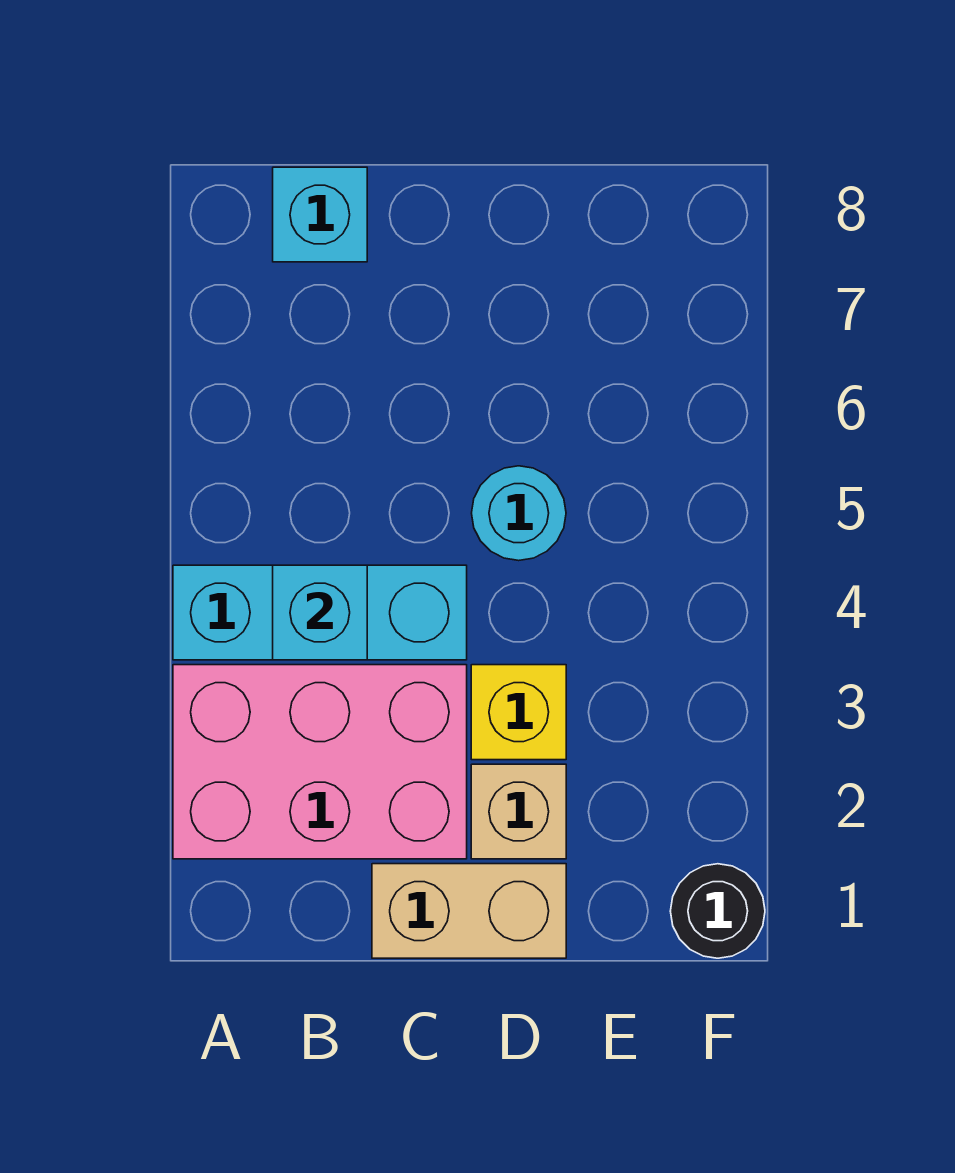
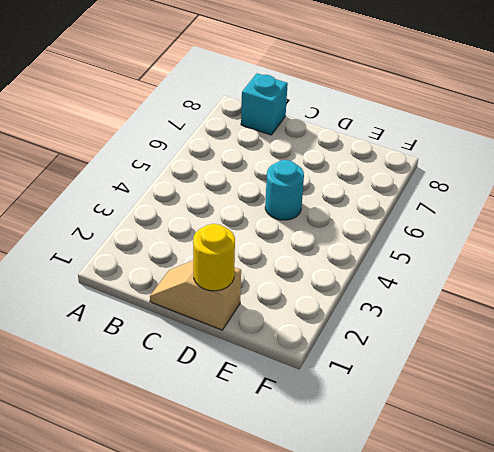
tan 1x2 slope [150,261,241,330] -> tan 1x2 brick [372,864,566,958]
yellow 1x1 round brick [193,224,235,291] -> none
none -> pink 2x3 brick [173,665,467,859]
none -> cyan 1x3 brick [173,565,467,660]

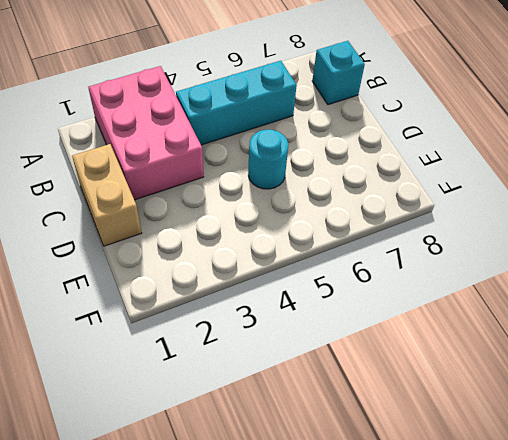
cyan 1x3 brick [176,61,297,145] -> cyan 1x3 brick turned to [173,565,467,660]
none -> tan 1x1 brick [471,764,566,859]
none -> yellow 1x1 brick [471,665,566,760]

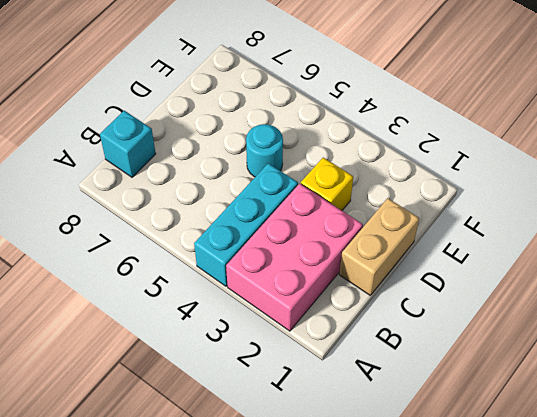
none -> tan 1x1 brick [471,764,566,859]
none -> black 1x1 round brick [670,864,765,958]

